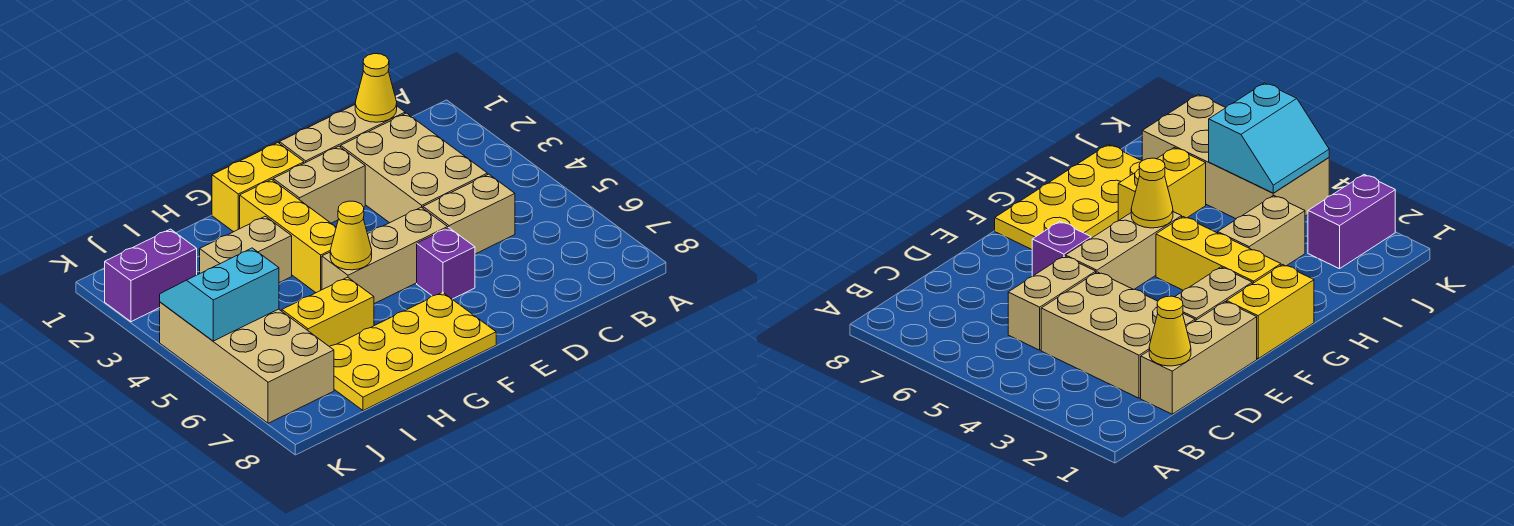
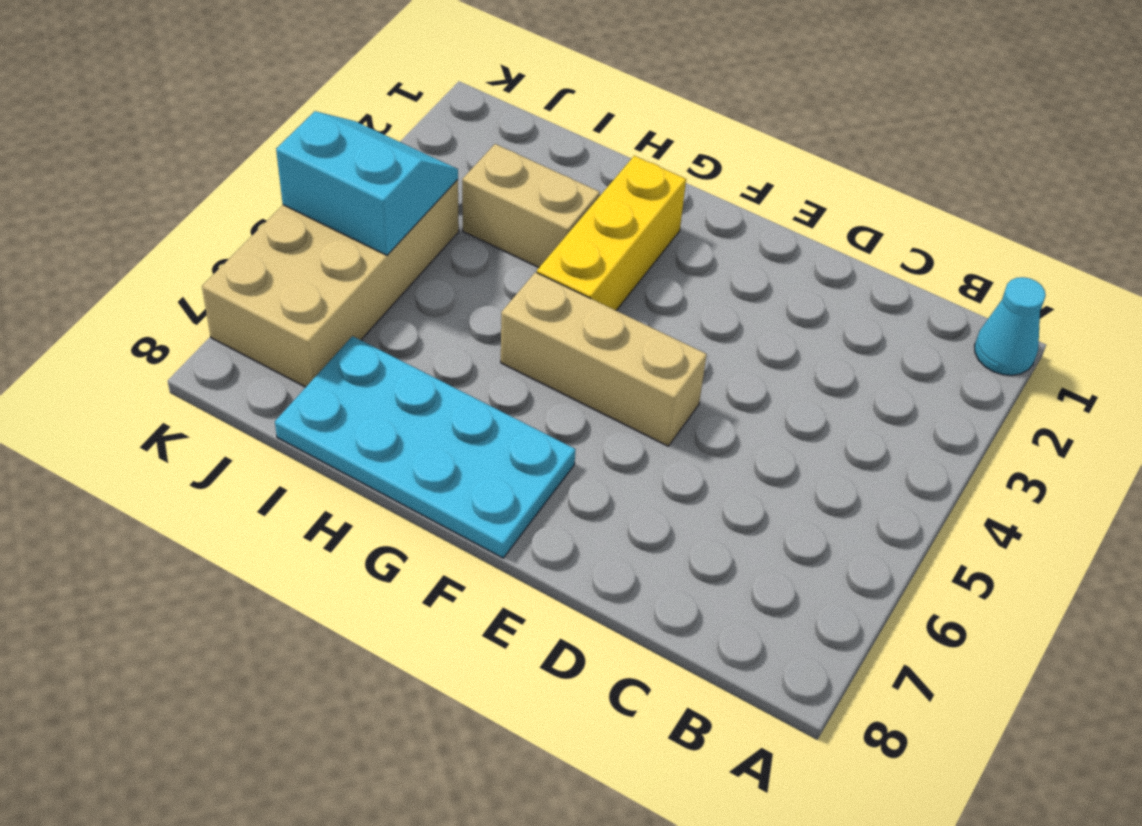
cyan 1x1 cone [974,277,1046,375] -> none
cyan 2x4 plate [275,336,576,558] -> yellow 2x4 plate [330,292,496,411]
none -> tan 1x3 brick [280,105,405,163]
none -> tan 2x3 brick [341,113,487,223]
none -> tan 1x2 brick [423,174,515,254]

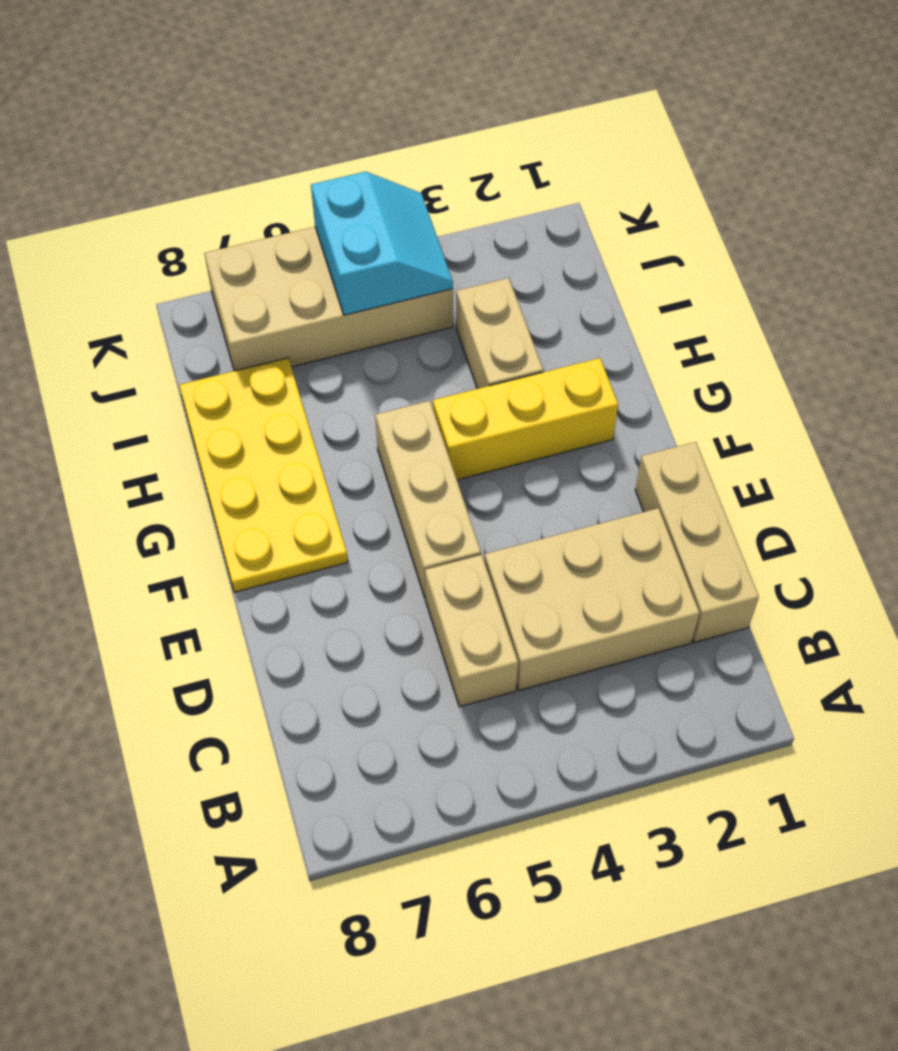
none -> tan 1x2 brick [273,146,365,223]
none -> purple 1x1 brick [417,228,475,299]
none -> yellow 1x2 brick [212,143,304,232]

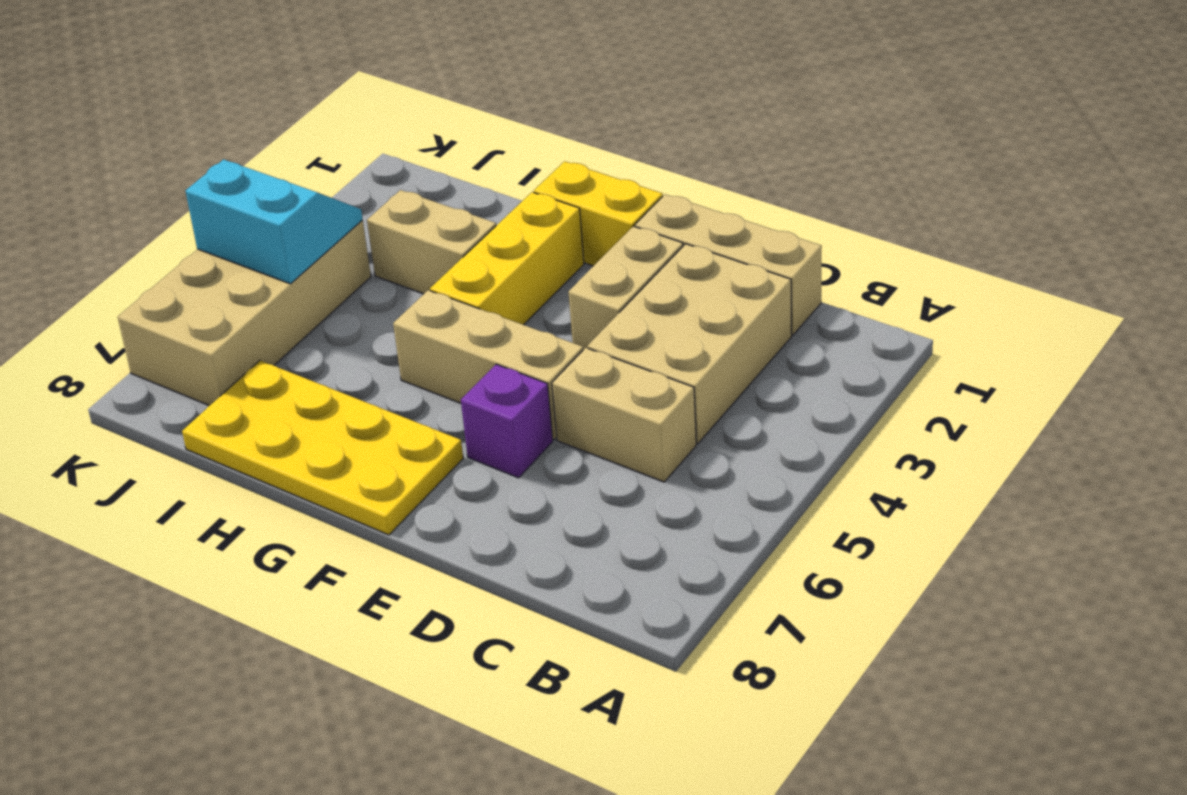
tan 1x2 brick [568,226,683,350] -> tan 1x2 brick turned to [273,146,365,223]
none -> yellow 1x2 brick [282,277,374,347]
none -> purple 1x2 brick [105,229,197,322]
none -> yellow 1x1 cone [355,54,397,122]

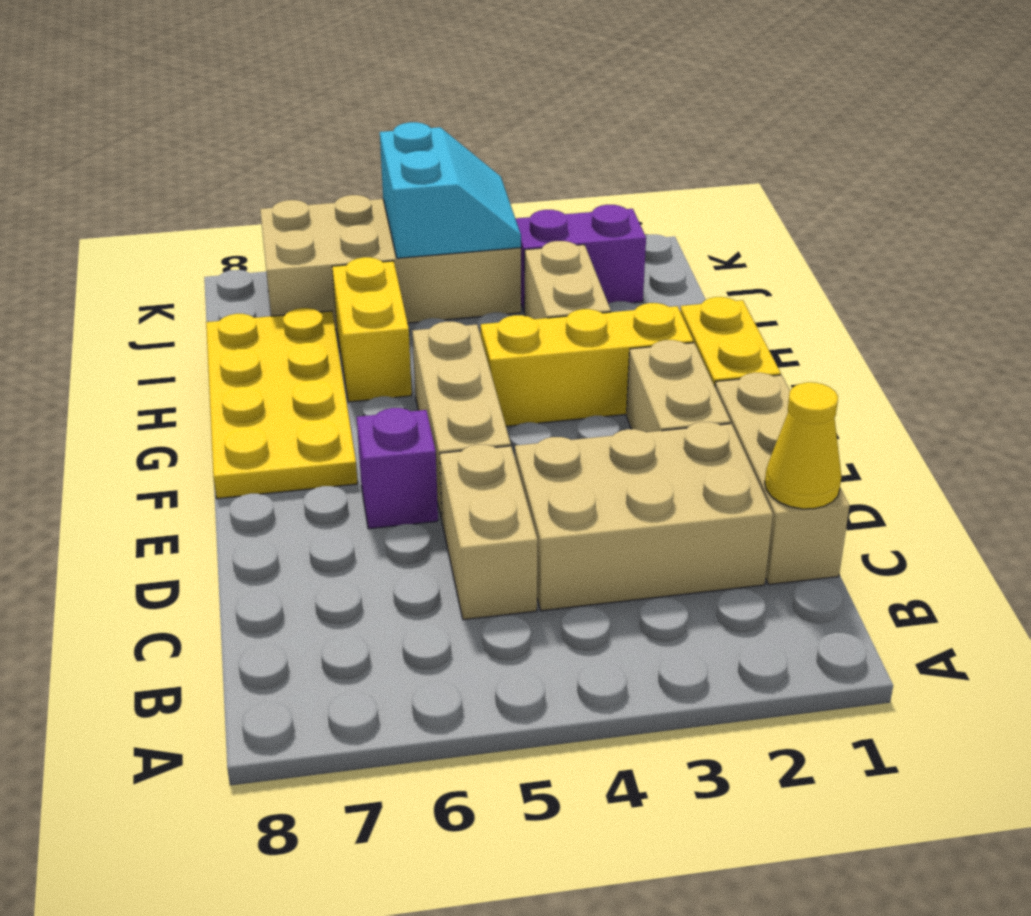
purple 1x2 brick [515,205,646,311] -> purple 1x2 brick turned to [105,229,197,322]
none -> yellow 1x1 cone [330,201,372,270]

